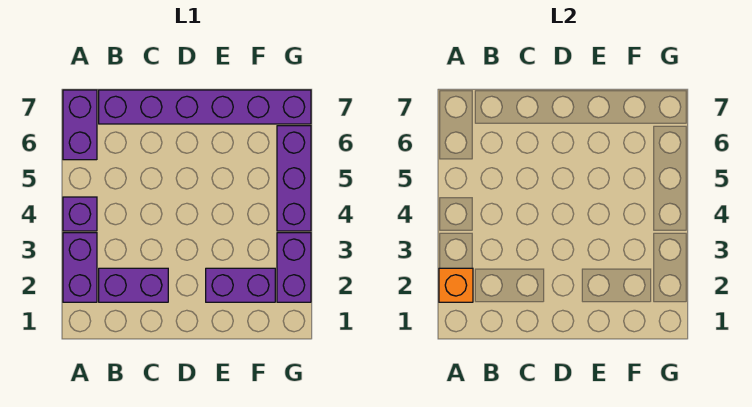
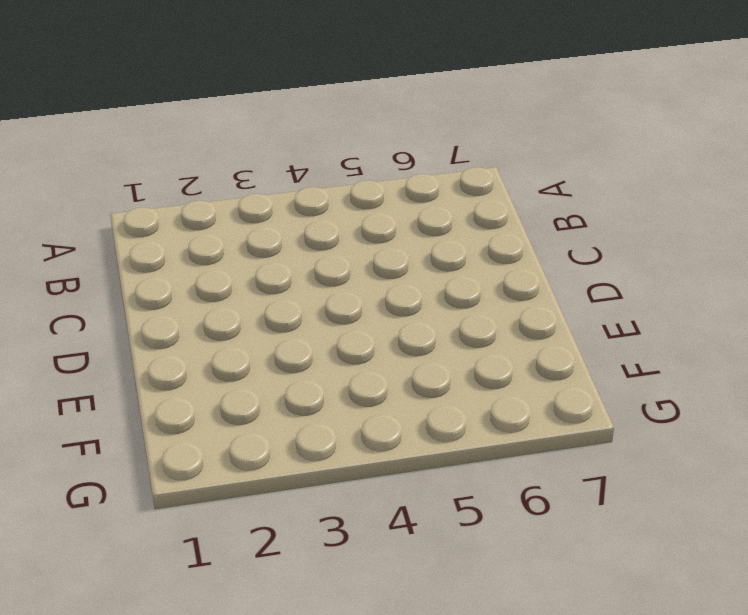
none -> purple 1x2 brick [63,233,97,302]
none -> purple 1x1 brick [63,197,97,231]

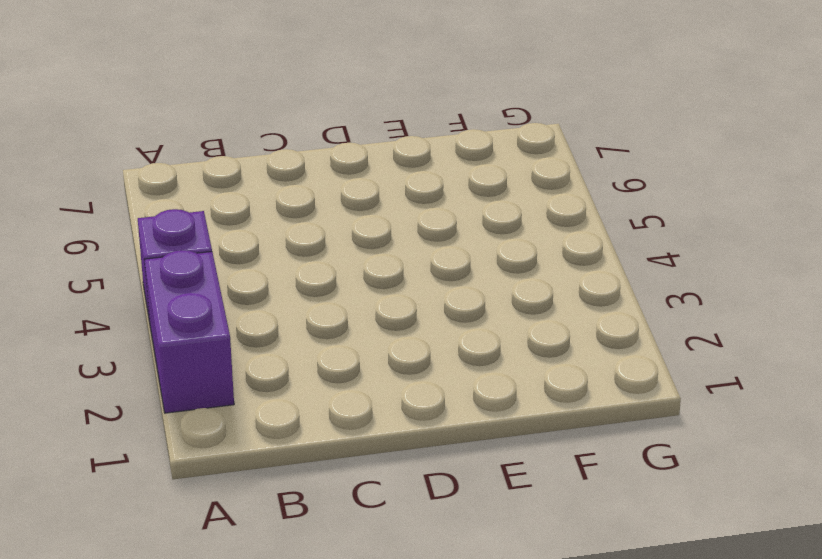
none -> purple 1x2 brick [63,90,97,160]
none -> purple 1x2 brick [99,268,168,302]

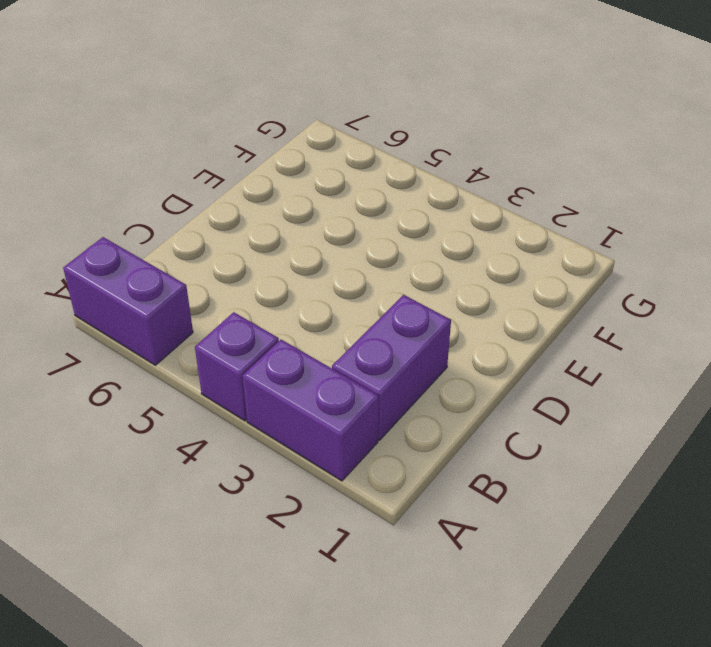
none -> purple 1x6 brick [99,90,311,124]
none -> purple 1x2 brick [206,268,275,302]

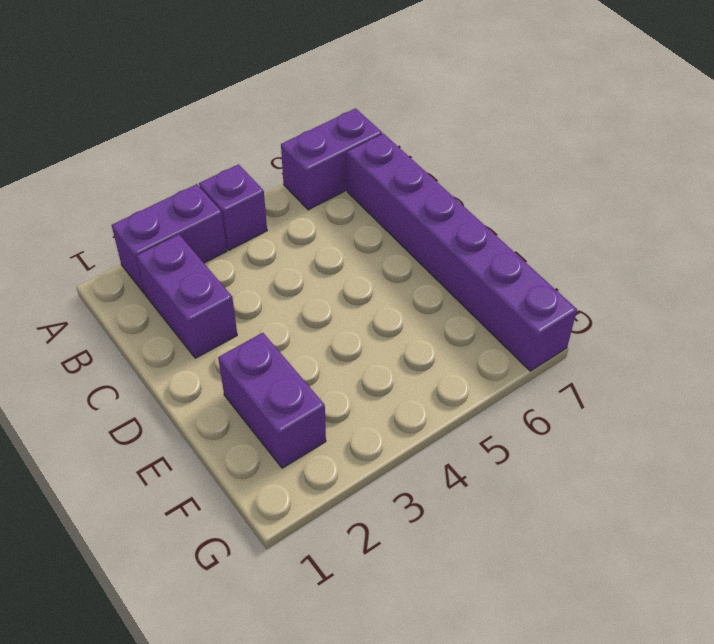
none -> purple 1x2 brick [277,233,311,302]
none -> purple 1x3 brick [277,126,311,231]

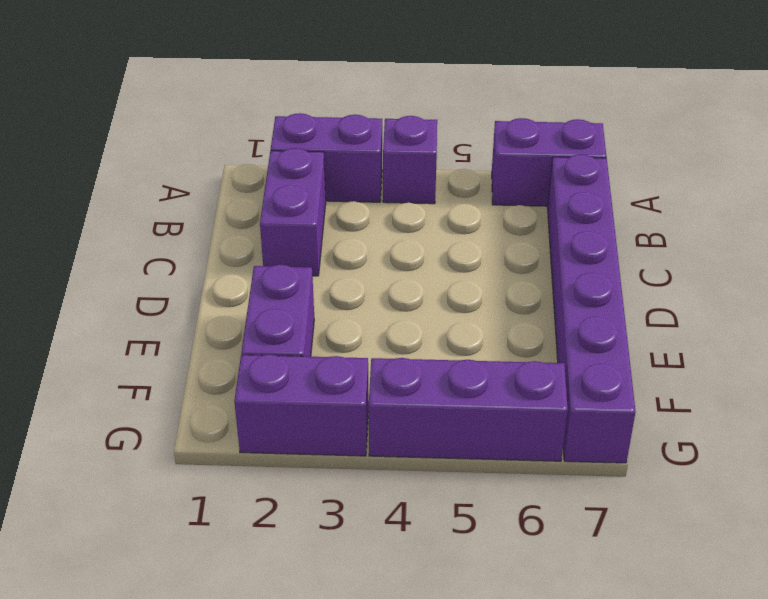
none -> orange 1x1 brick [439,268,473,302]

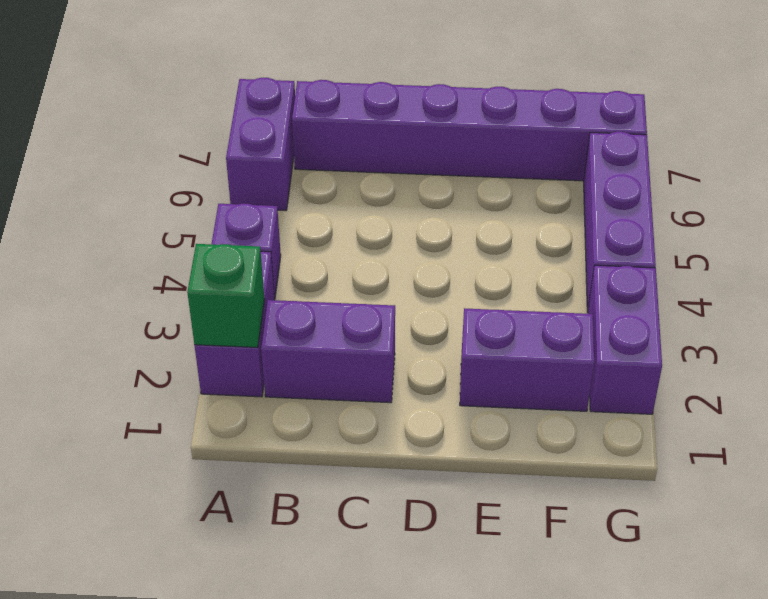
green 1x1 brick [187,244,264,347] -> orange 1x1 brick [439,268,473,302]

